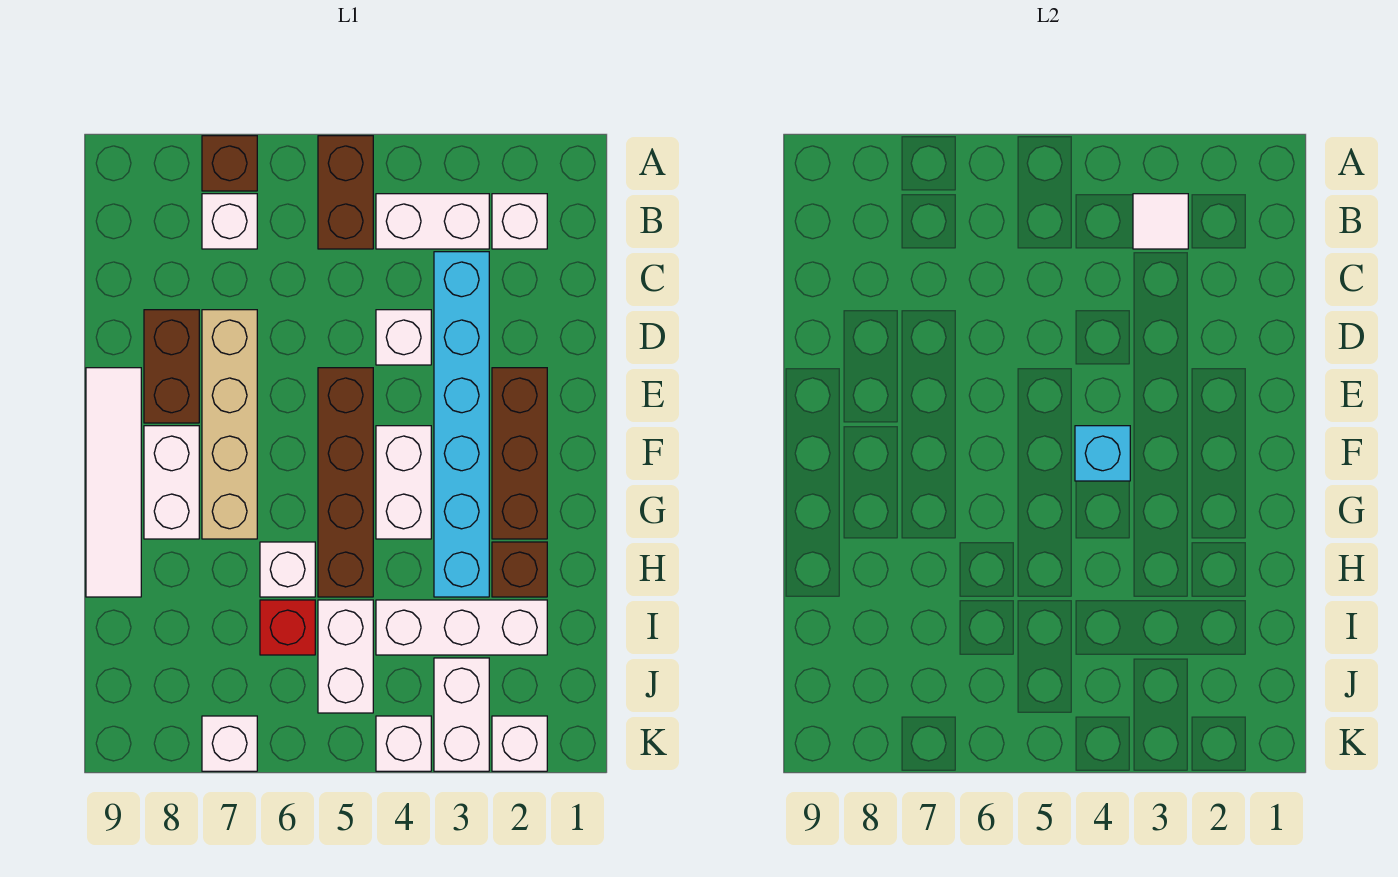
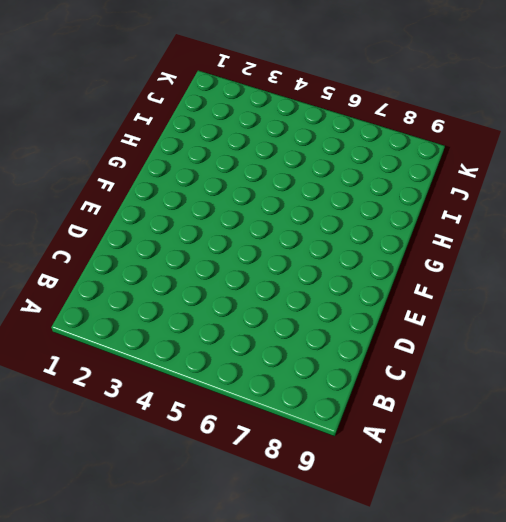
none -> brown 1x2 brick [318,136,373,249]
none -> brown 1x1 brick [202,136,257,191]
none -> white 1x1 brick [492,194,547,249]

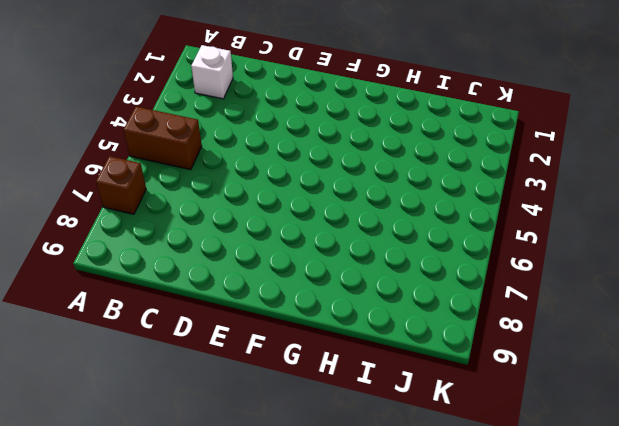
none -> white 1x2 brick [376,194,489,249]
none -> white 1x1 brick [202,194,257,249]
none -> cyan 1x6 brick [434,252,489,597]

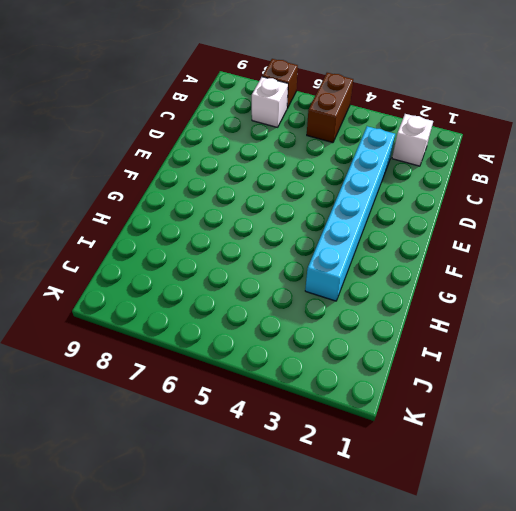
none -> white 1x2 brick [376,194,489,249]
none -> white 1x1 brick [376,310,431,365]
none -> tan 1x4 brick [202,310,257,539]

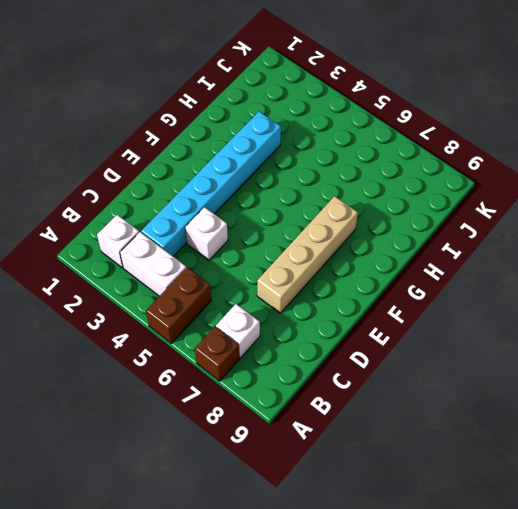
none -> brown 1x2 brick [144,310,199,423]
none -> brown 1x3 brick [492,368,547,539]
none -> brown 1x4 brick [318,368,373,597]

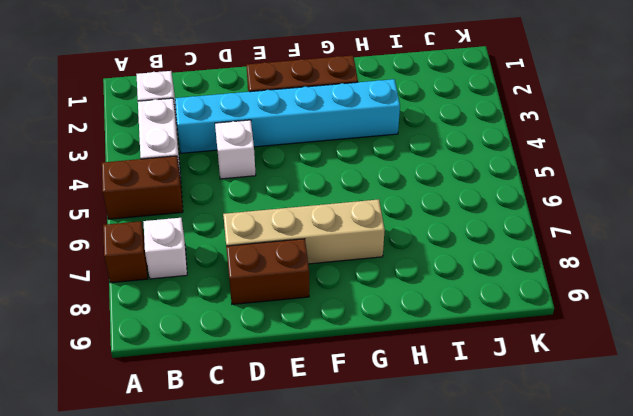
none -> brown 1x4 brick [318,368,373,597]
none -> white 1x4 tile [86,368,141,597]
none -> white 1x2 brick [376,426,431,539]

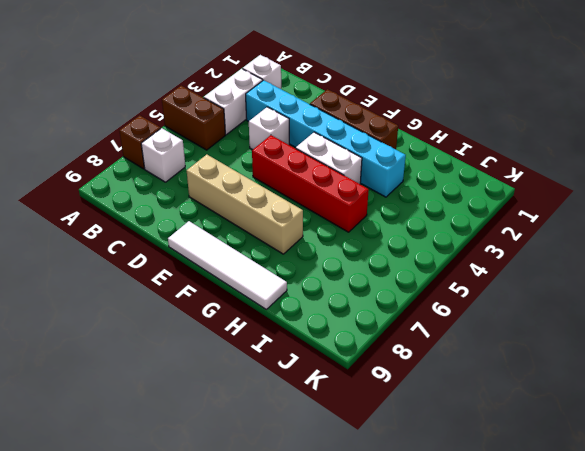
red 1x4 brick [252,135,369,232] -> brown 1x4 brick [318,368,373,597]
none -> brown 1x2 brick [144,310,199,423]
none -> white 1x2 brick [144,426,199,539]
none -> brown 1x1 brick [492,542,547,597]

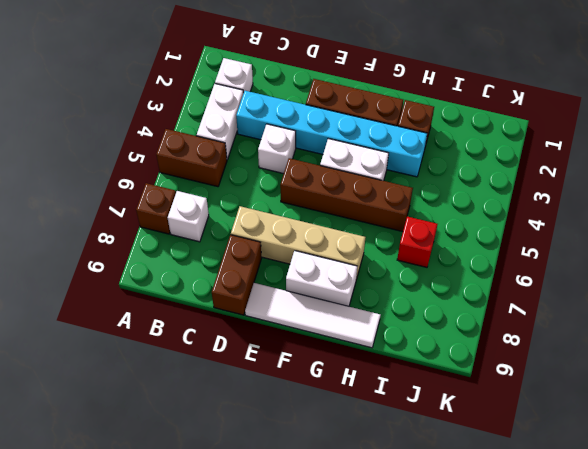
brown 1x2 brick [212,235,261,315] -> brown 1x2 brick turned to [144,310,199,423]
none -> white 1x1 brick [260,542,315,597]
none -> white 1x3 brick [376,600,547,655]
none -> white 1x2 brick [318,600,373,713]

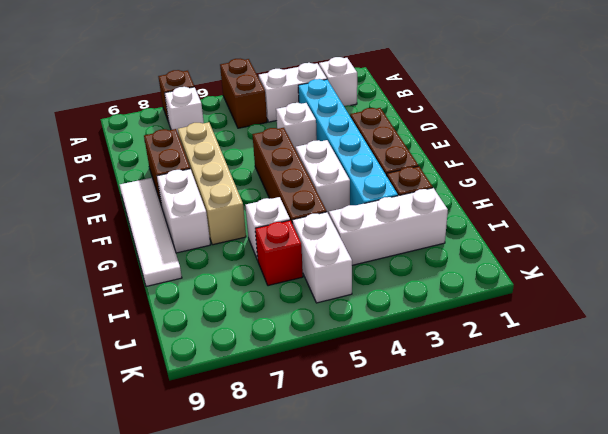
none -> white 1x2 brick [434,658,489,771]
none -> white 1x1 brick [492,716,547,771]
none -> white 1x1 brick [376,716,431,771]

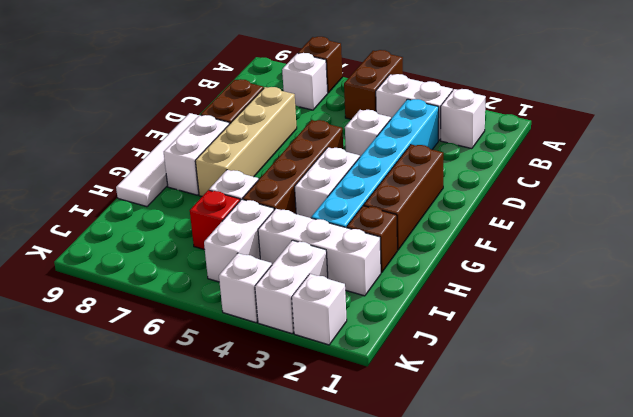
none -> white 1x1 brick [202,716,257,771]
none -> white 1x1 tile [1133,194,1188,249]
none -> cyan 1x1 brick [1075,426,1130,481]

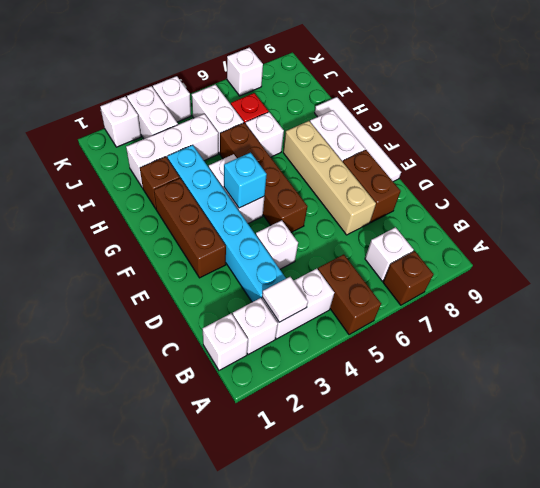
white 1x1 brick [203,313,248,370] -> none

